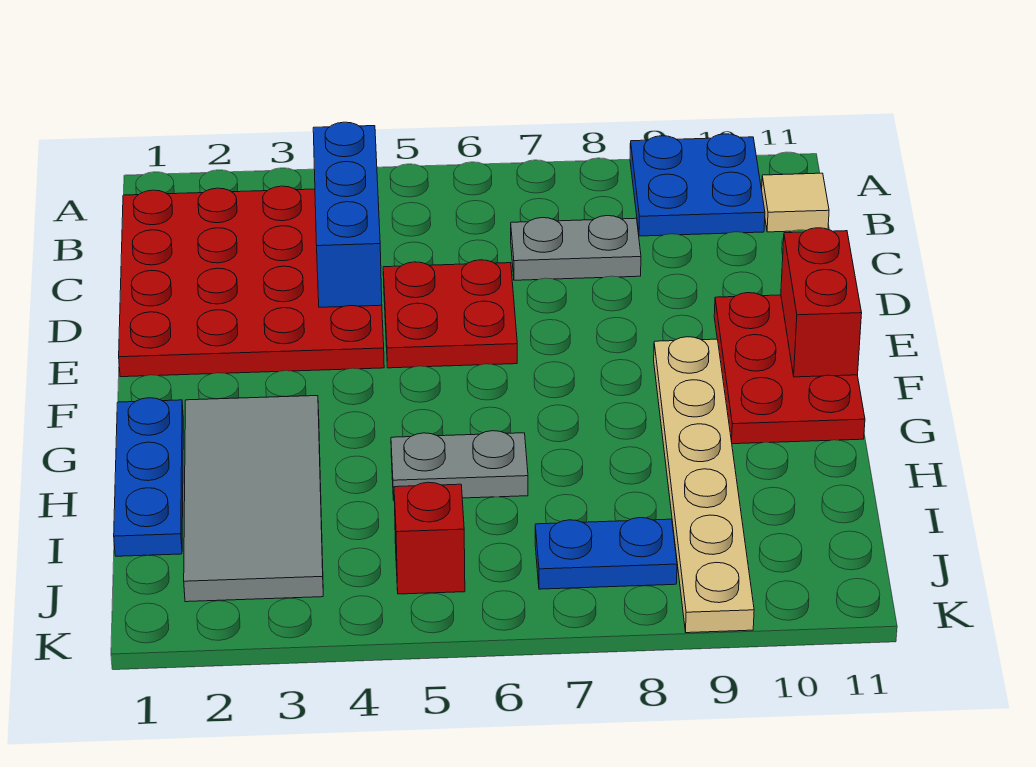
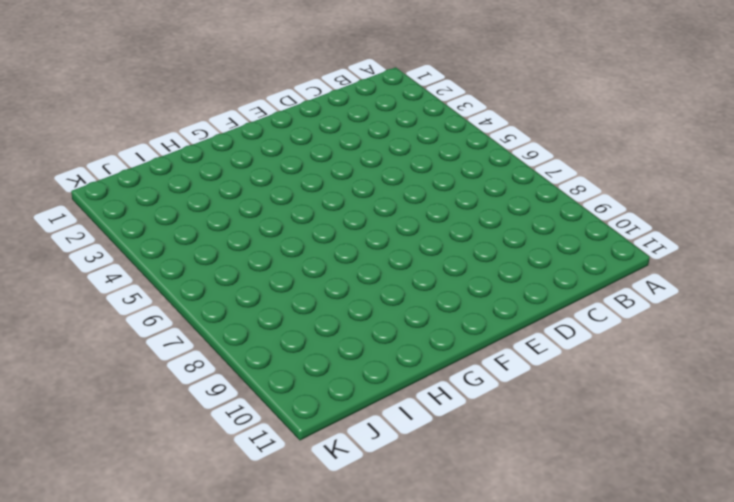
none -> blue 2x2 plate [630,134,765,236]
none -> red 4x4 plate [119,186,384,377]
none -> tan 1x1 tile [762,173,829,232]

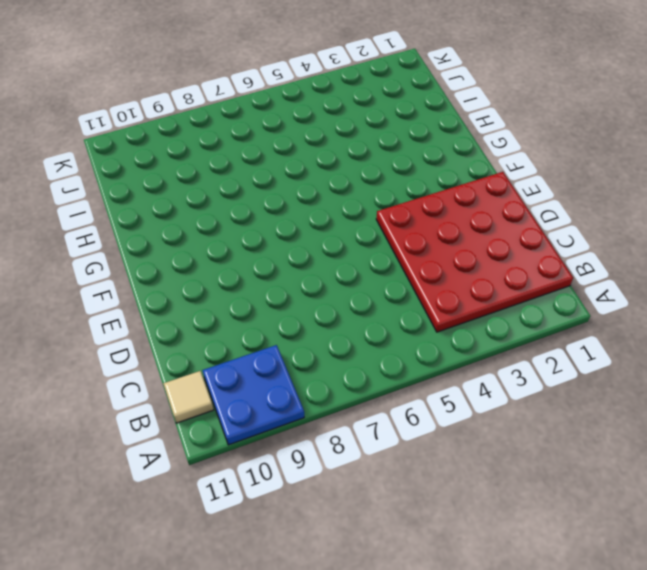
none -> grey 1x2 plate [511,216,641,280]
none -> red 2x2 plate [383,260,517,368]
none -> red 2x3 plate [714,293,865,444]

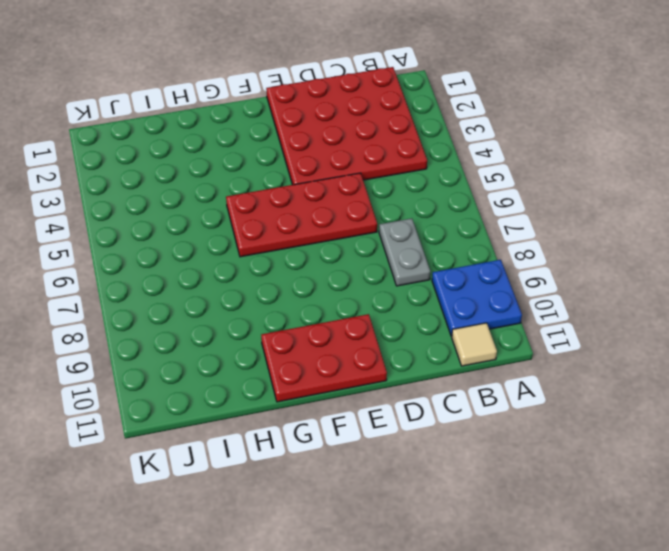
red 2x4 plate [226,173,377,257] -> red 2x2 plate [383,260,517,368]
none -> tan 1x6 plate [654,337,754,633]
none -> blue 1x3 plate [114,398,183,556]
none -> grey 2x4 tile [184,396,323,602]

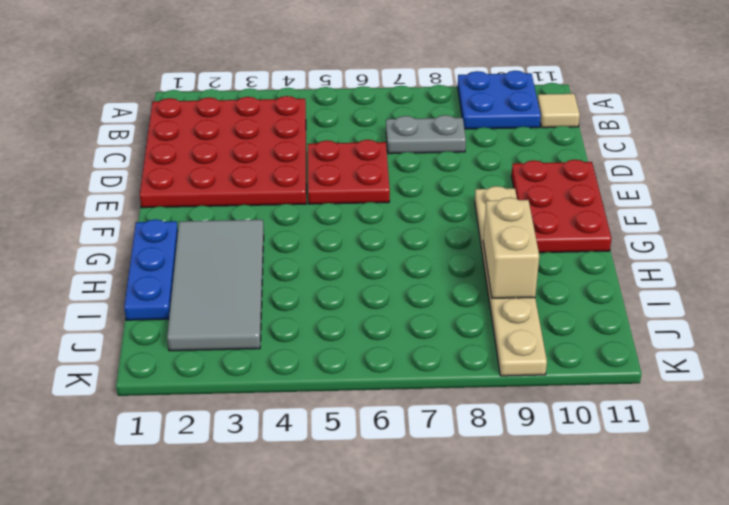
tan 1x2 brick [483,198,539,298] -> none
none -> grey 1x2 plate [391,431,528,500]
none -> red 1x1 brick [394,482,465,594]
none -> blue 1x2 plate [535,518,677,589]

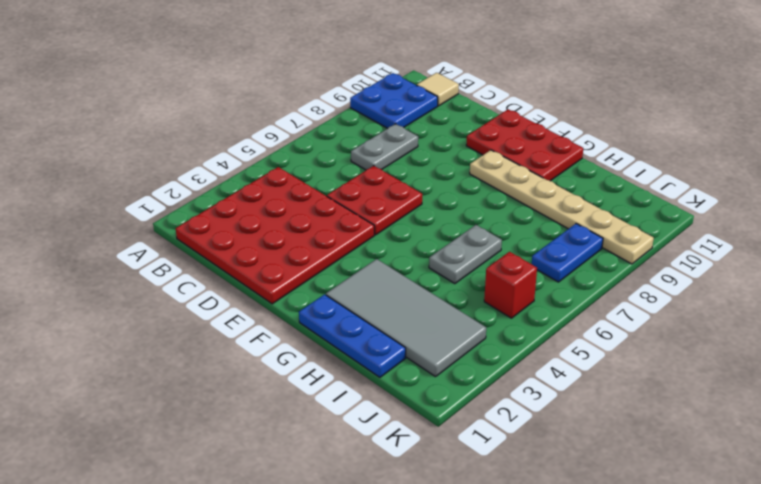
none -> blue 1x3 brick [313,122,382,307]
none -> red 1x2 brick [781,228,862,377]

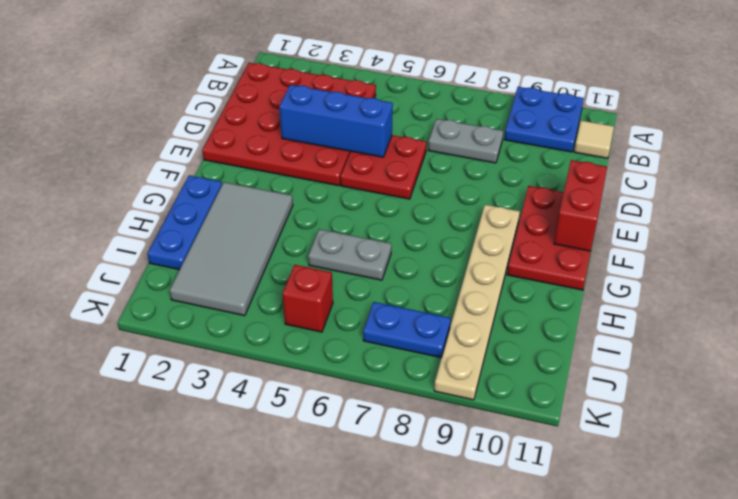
blue 1x3 brick [279,85,393,157] -> blue 1x3 brick turned to [313,122,382,307]

